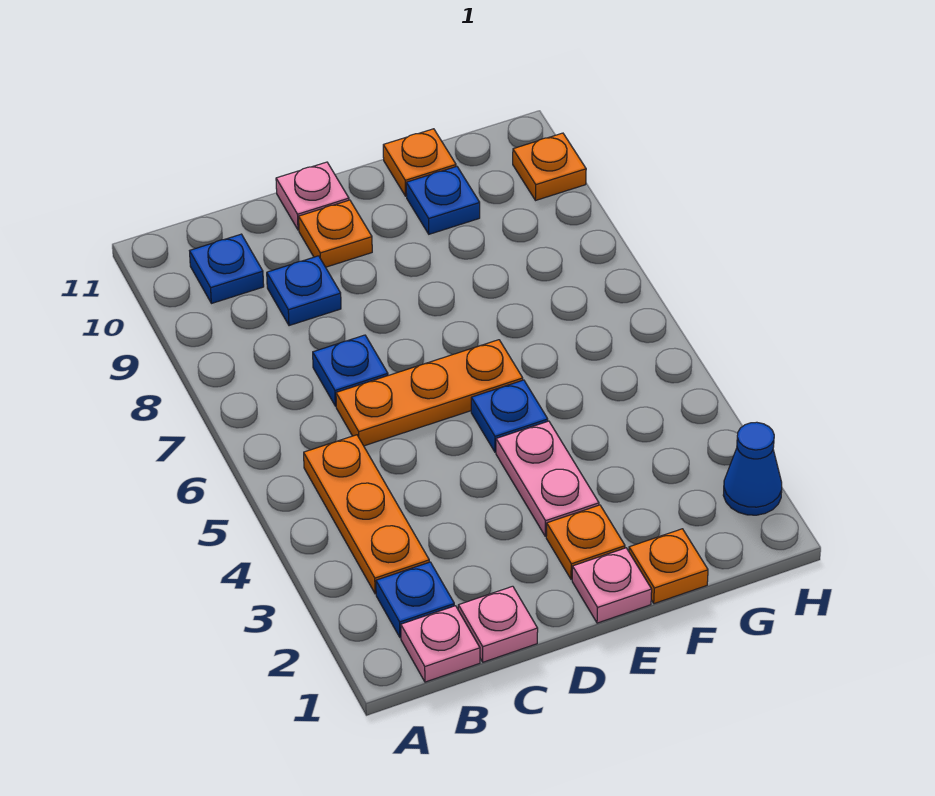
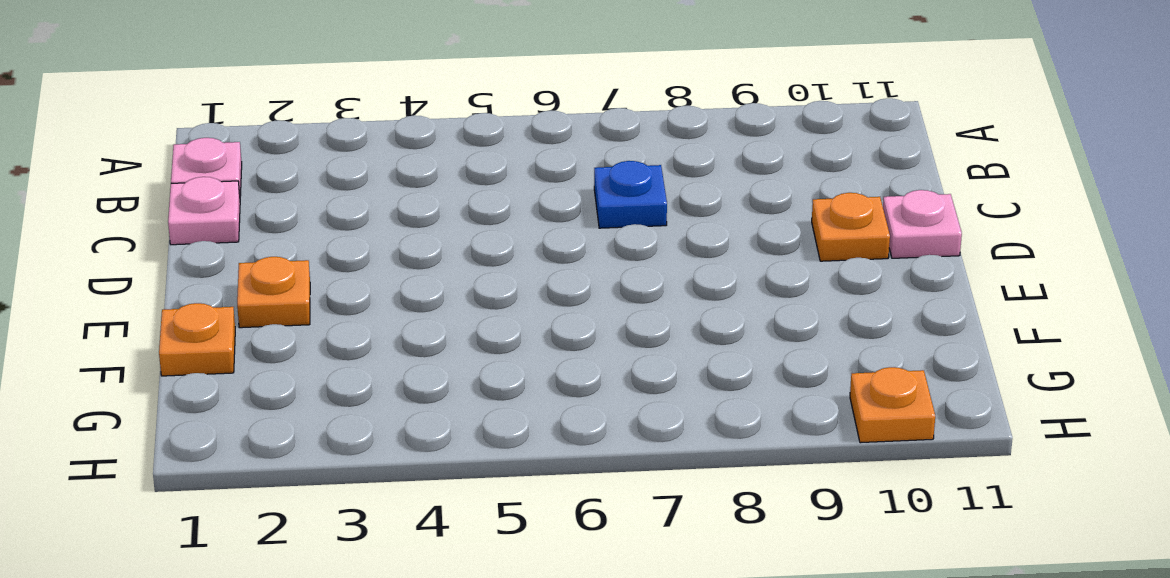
none -> blue 1x1 plate [376,562,454,638]
none -> orange 1x3 plate [304,435,429,594]
none -> blue 1x1 plate [190,234,264,304]

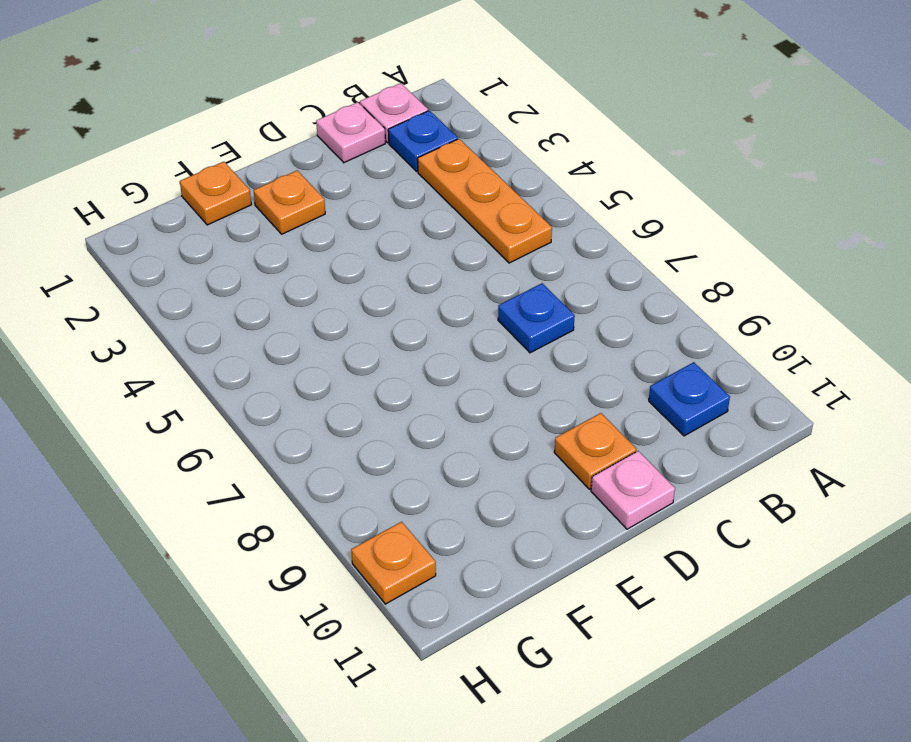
none -> orange 1x3 plate [336,340,523,446]
none -> blue 1x1 plate [267,256,341,326]
none -> pink 1x1 plate [572,548,652,623]

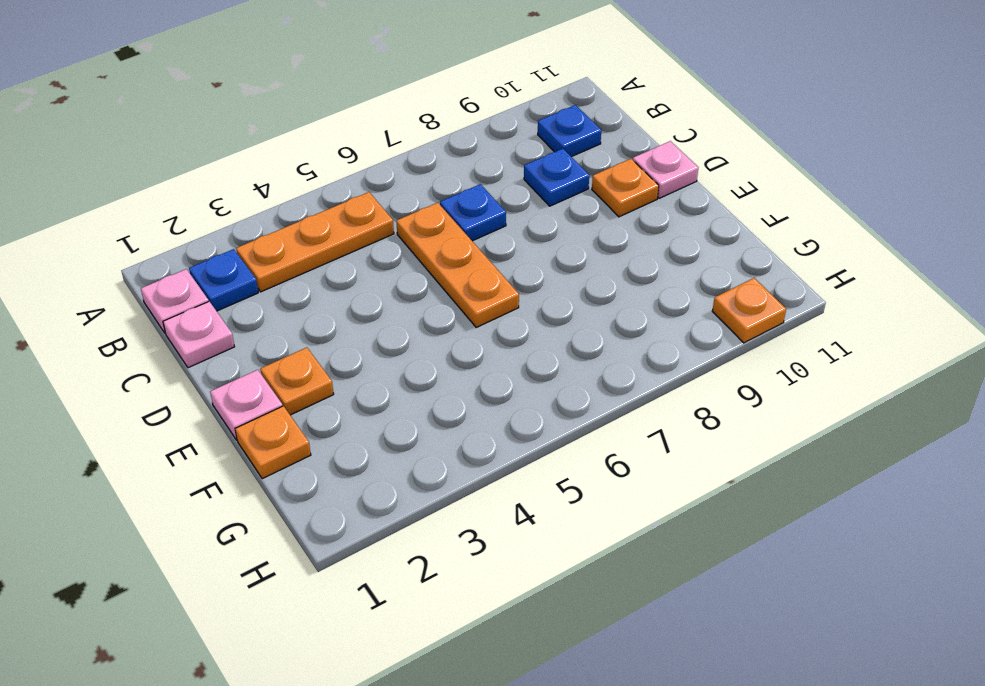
none -> pink 1x2 plate [496,421,599,536]
none -> blue 1x1 plate [471,380,548,452]
none -> blue 1x1 plate [406,167,480,234]

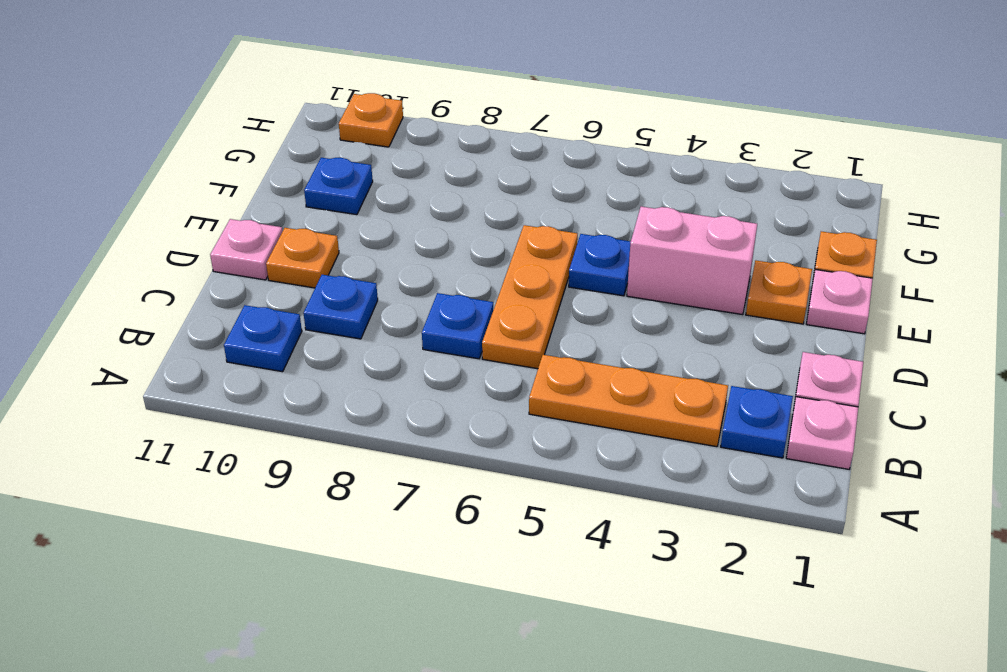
pink 1x2 brick [627,206,757,315] -> pink 1x2 plate [496,421,599,536]
none -> orange 1x1 plate [383,129,456,196]
none -> blue 1x1 cone [723,422,782,515]

